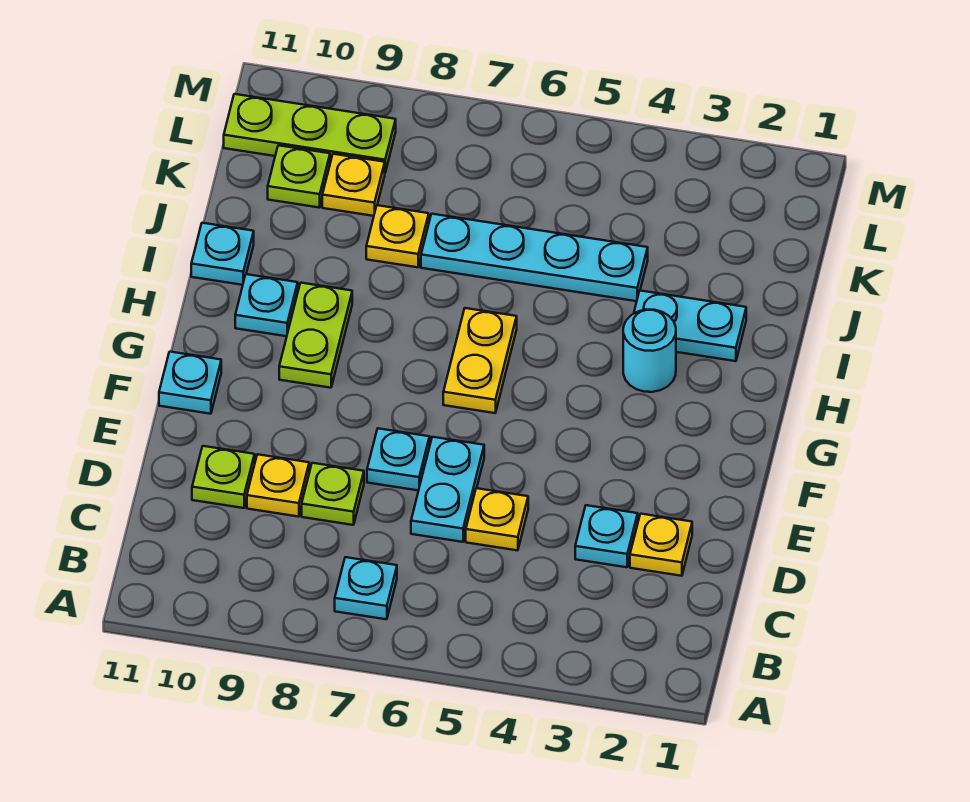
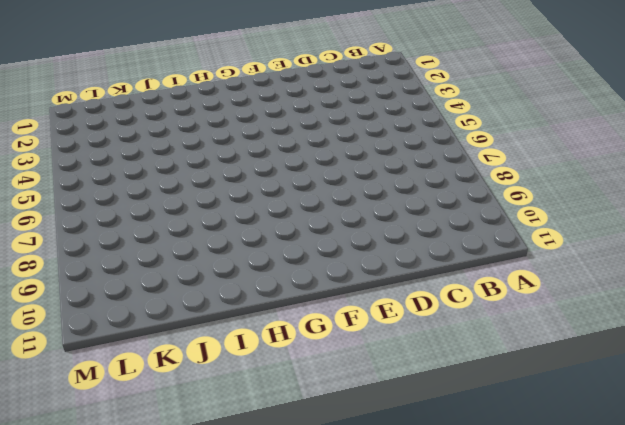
none -> cyan 1x1 plate [335,557,397,619]
none -> yellow 1x1 plate [630,514,692,576]
none -> cyan 1x1 plate [575,505,638,567]

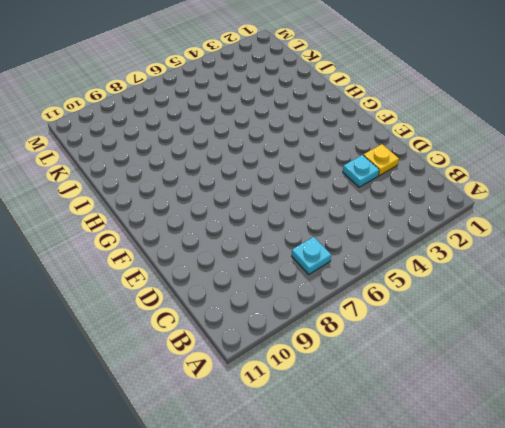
none -> yellow 1x1 plate [466,488,528,550]
none -> cyan 1x2 plate [411,437,484,542]
none -> lime 1x1 plate [302,463,364,525]

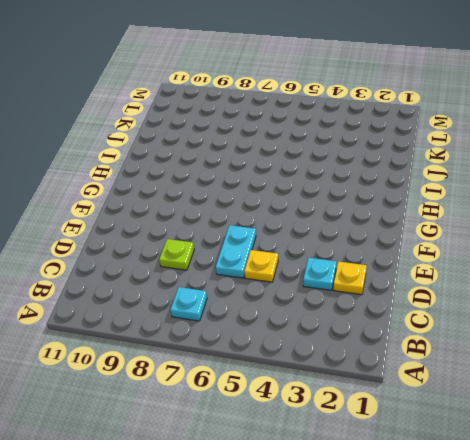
none -> yellow 1x1 plate [247,454,309,517]
none -> lime 1x1 plate [192,446,255,508]
none -> cyan 1x1 plate [367,428,430,491]

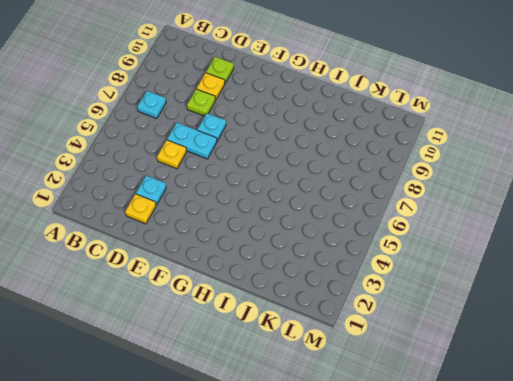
none -> cyan 1x1 plate [159,352,221,414]
none -> yellow 1x2 plate [443,308,517,413]
none -> lime 1x2 plate [279,283,352,388]

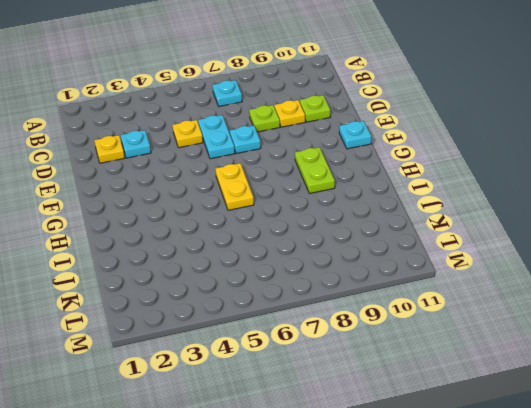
none -> cyan 1x1 round brick [623,309,676,392]
none -> cyan 1x1 plate [235,274,298,336]
none -> cyan 1x2 plate [634,291,746,361]

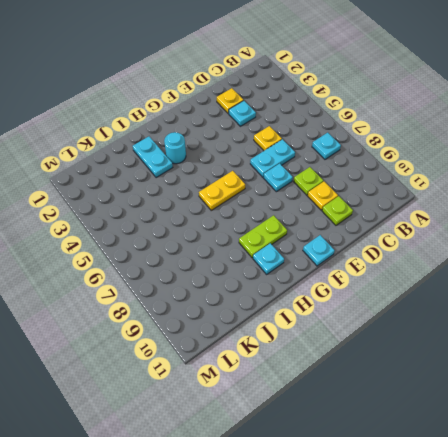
none -> cyan 1x1 plate [191,223,254,285]
none -> cyan 1x4 plate [421,214,648,301]
none -> yellow 1x1 plate [366,205,429,267]

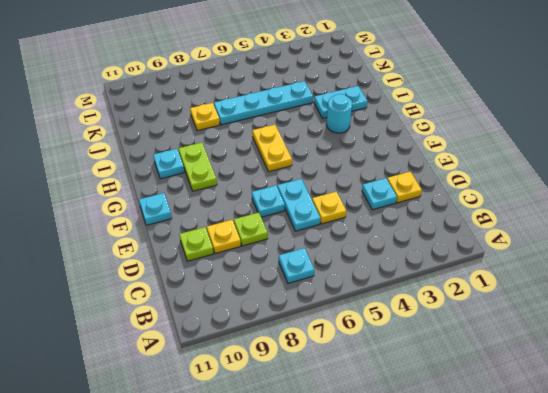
none -> cyan 1x1 plate [191,223,254,285]
none -> yellow 1x1 plate [322,154,385,216]
none -> lime 1x1 plate [268,145,330,208]

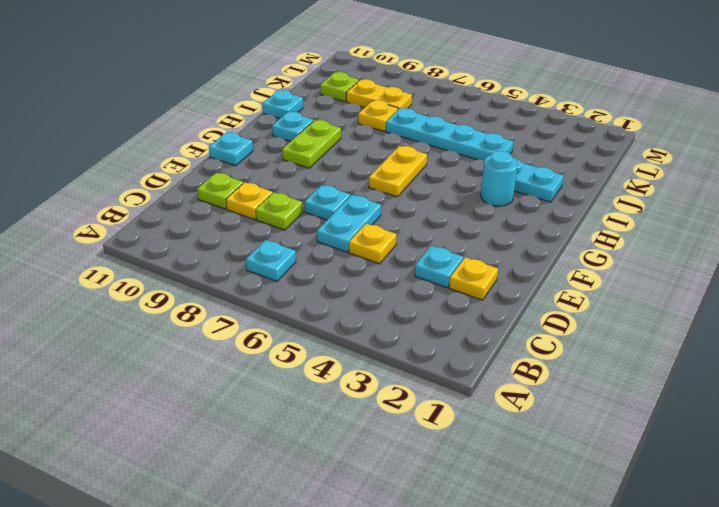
yellow 1x2 plate [346,79,412,109] -> yellow 1x1 plate [322,154,385,216]
none -> lime 1x3 plate [224,94,396,172]

